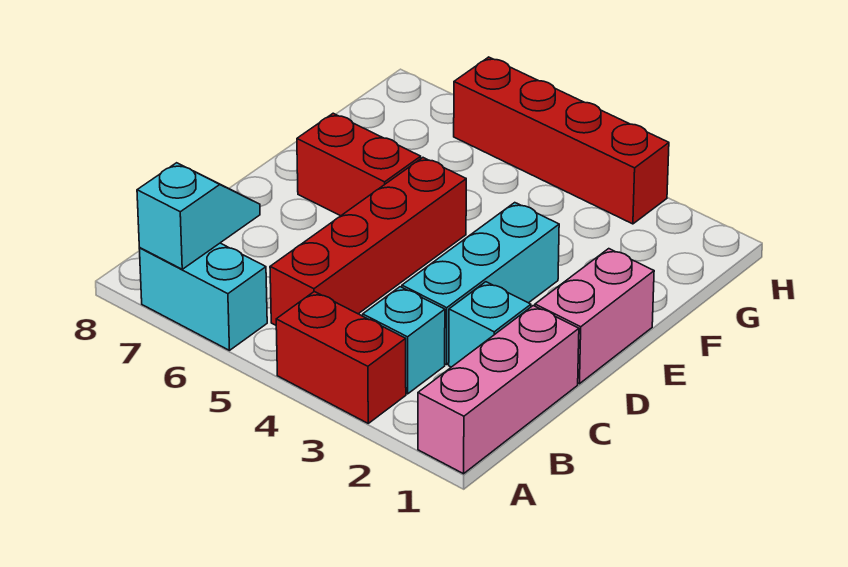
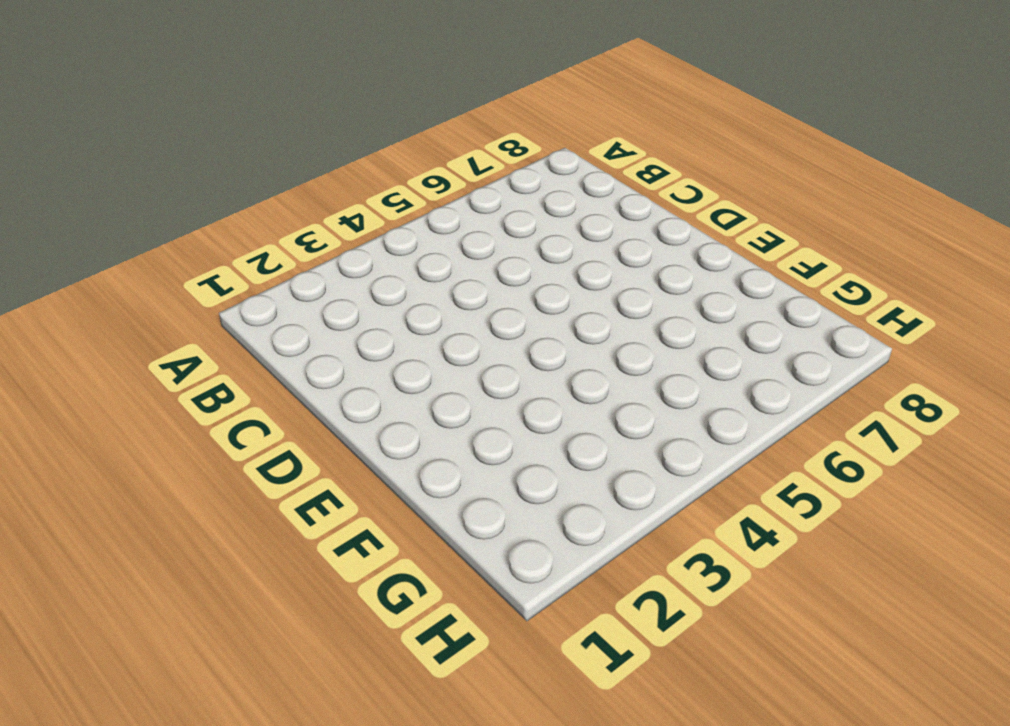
none -> pink 1x3 brick [418,306,579,474]
none -> red 1x2 brick [276,292,406,423]

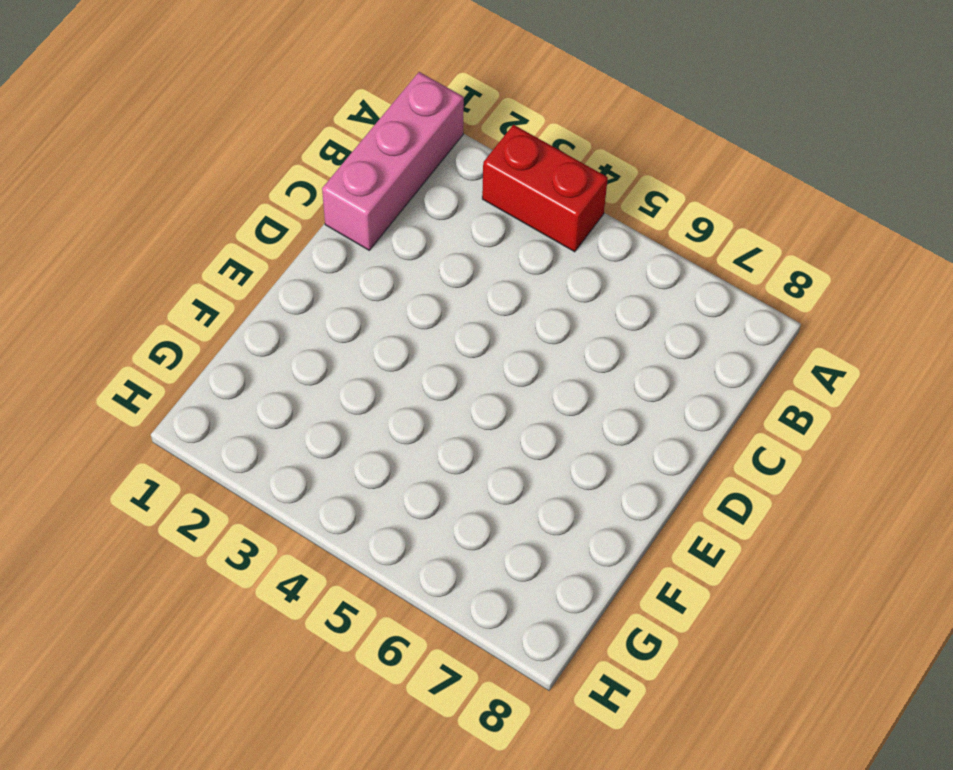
none -> cyan 1x2 brick [139,243,267,350]
none -> cyan 1x1 brick [363,287,445,394]

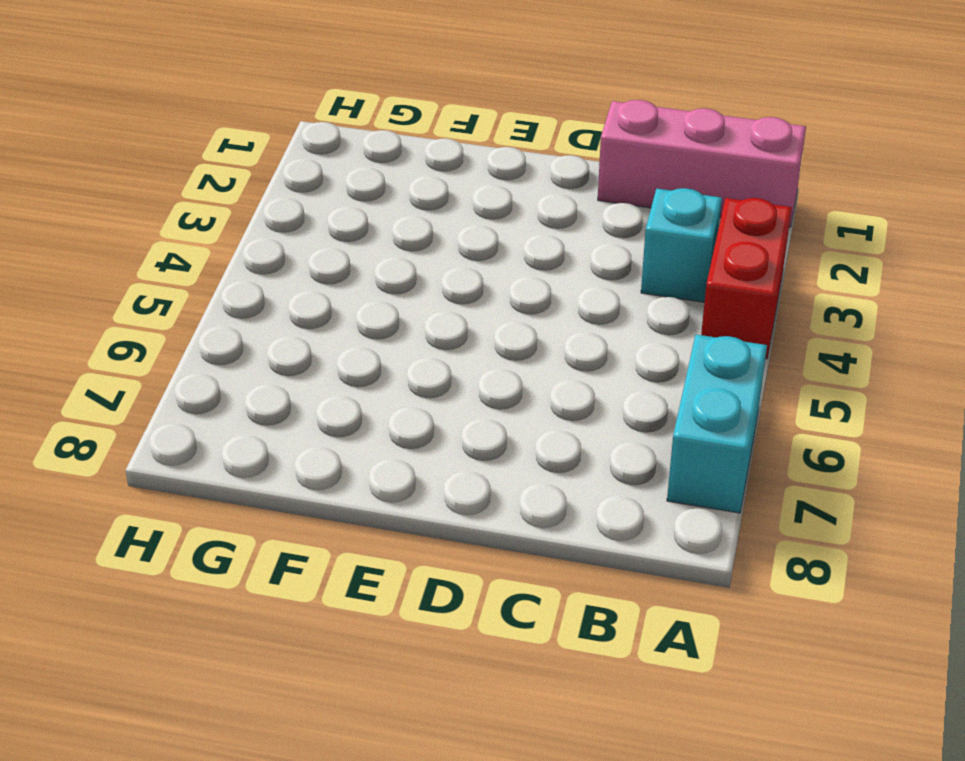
none -> red 1x4 brick [270,158,466,325]
none -> cyan 1x1 brick [449,282,531,367]

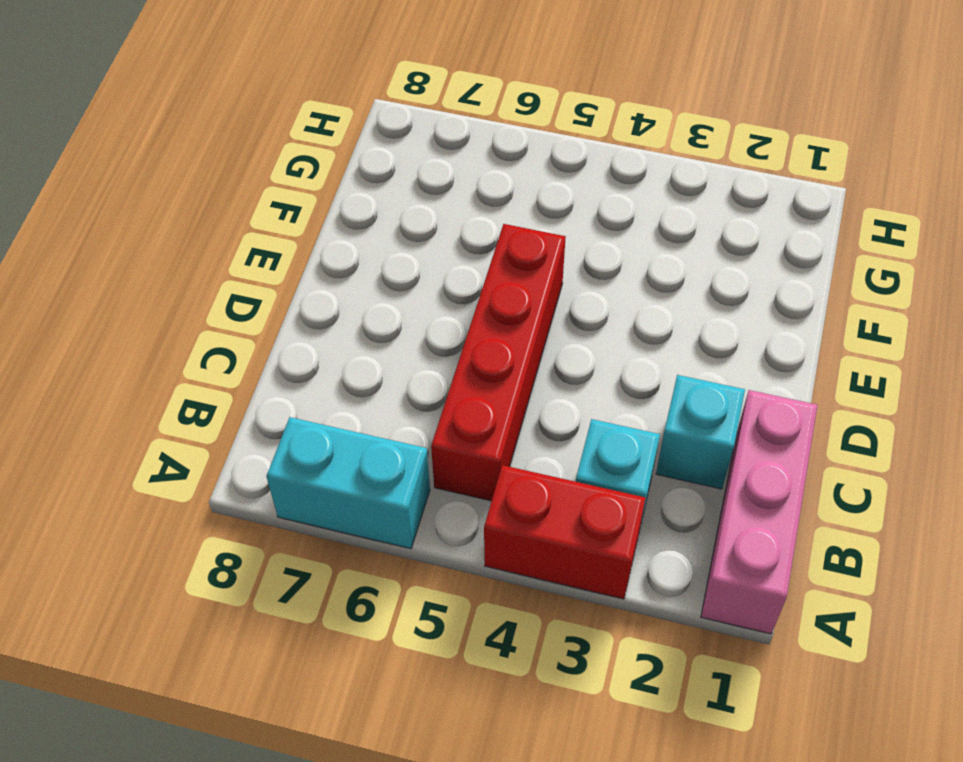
none -> cyan 1x3 brick [402,203,559,365]
none -> pink 1x2 brick [535,249,654,384]

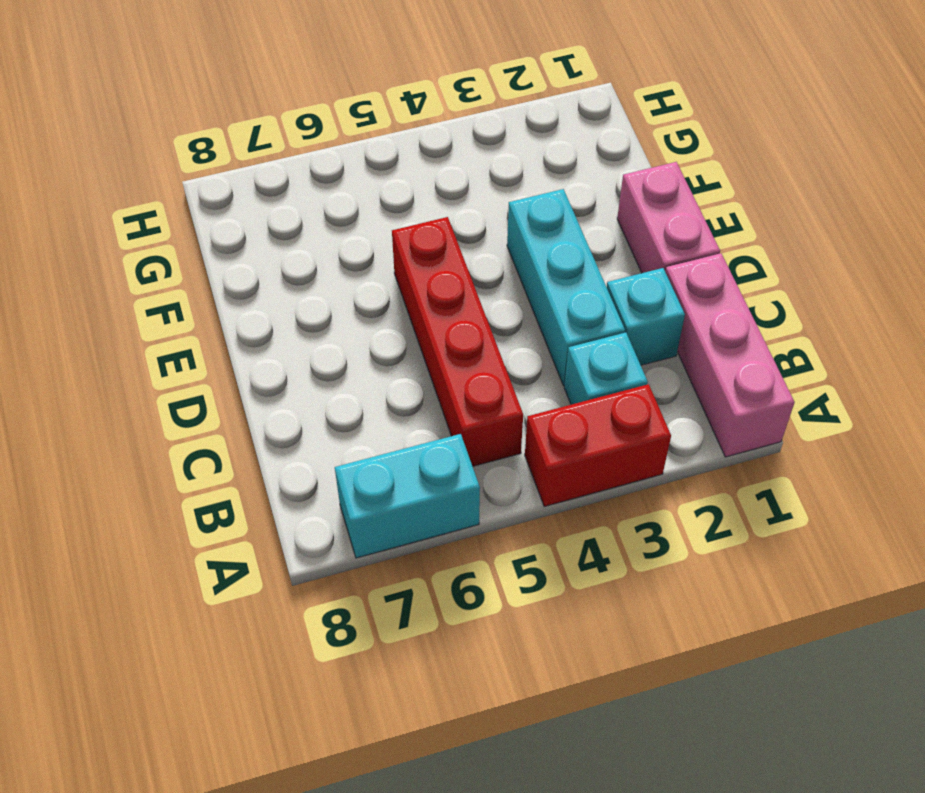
none -> red 1x2 brick [297,113,421,216]
none -> red 1x4 brick [454,57,669,224]

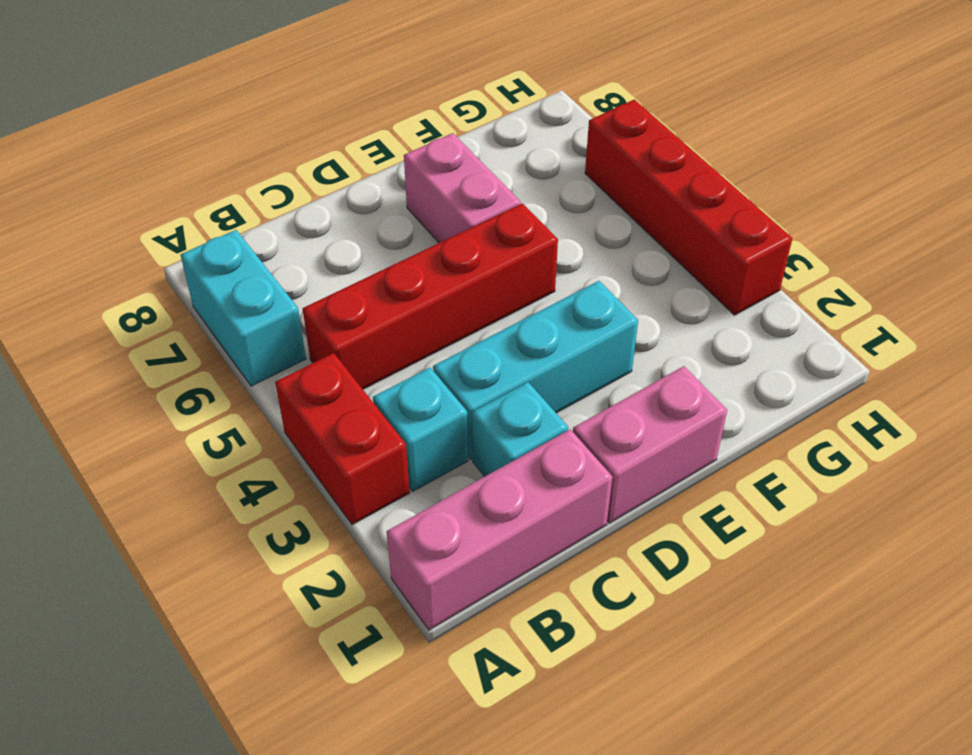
pink 1x2 brick [404,133,521,243] -> red 1x2 brick [297,113,421,216]
none -> cyan 1x2 slope [137,163,260,269]

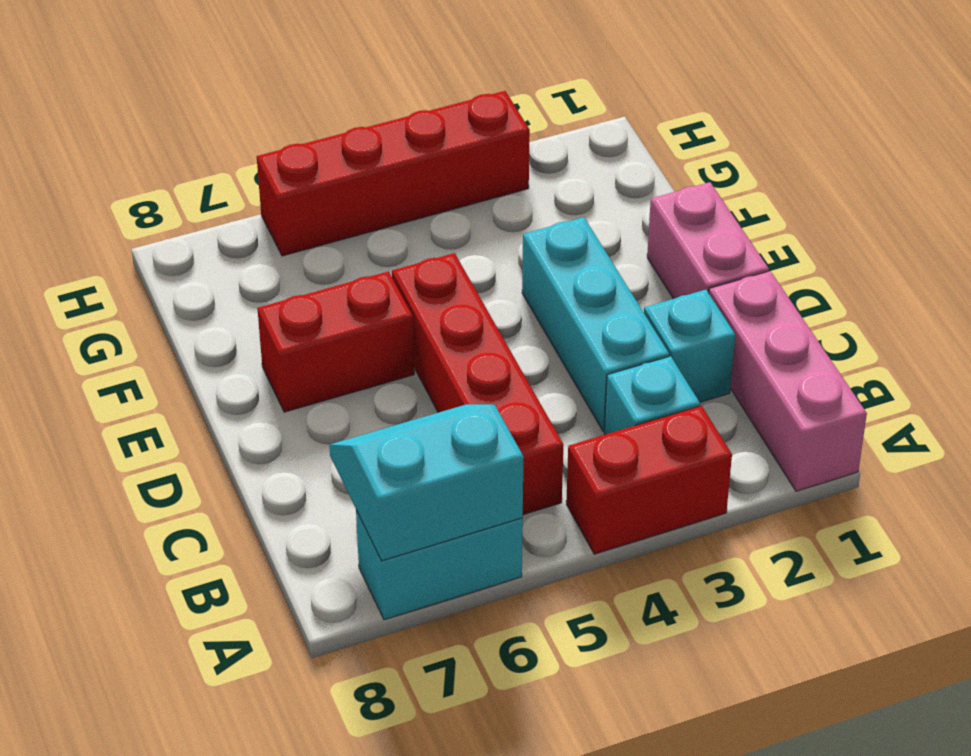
cyan 2x2 slope [329,404,524,561] -> cyan 1x2 slope [137,163,260,269]

